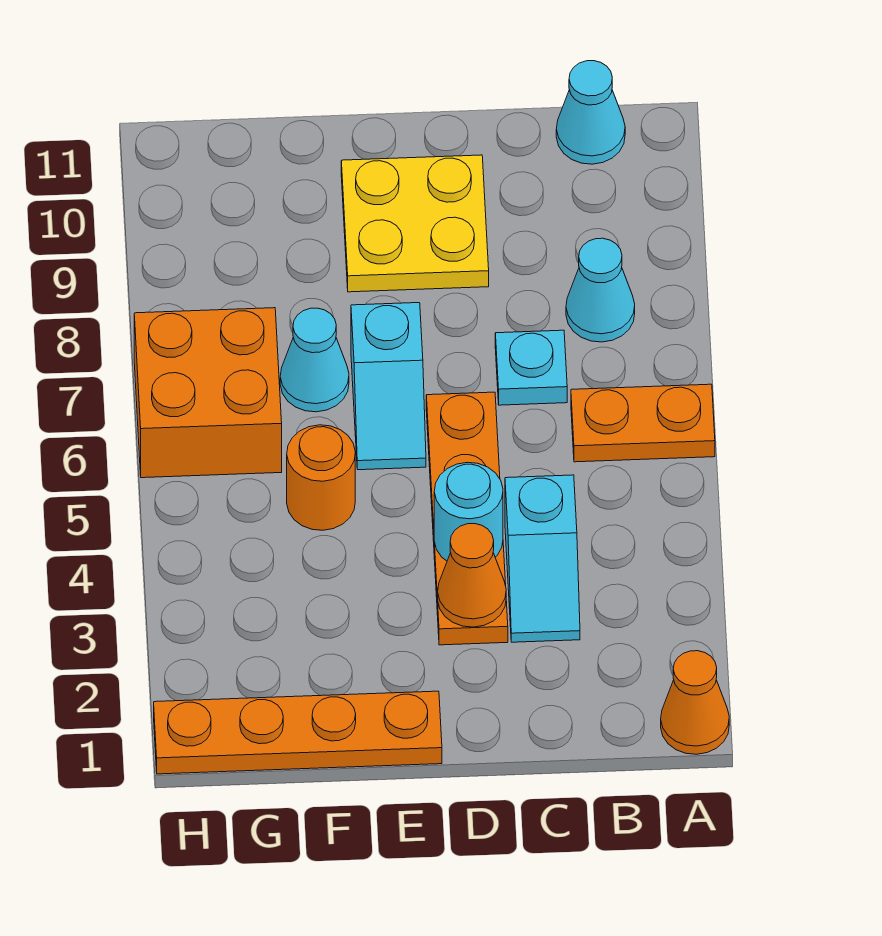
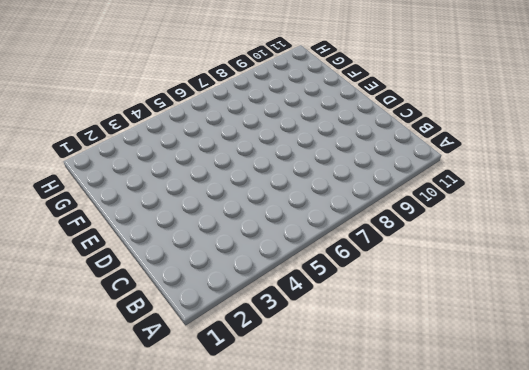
none -> orange 1x1 cone [661,651,729,754]
none -> orange 1x2 plate [571,384,715,462]
none -> cyan 1x1 cone [566,238,635,342]

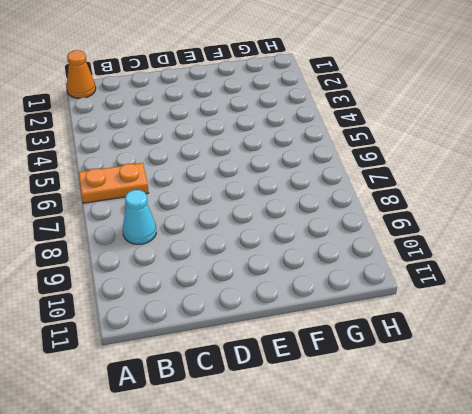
none -> cyan 1x1 cone [556,61,625,164]
none -> cyan 1x2 slope [505,475,580,642]
none -> cyan 1x1 plate [495,330,567,405]

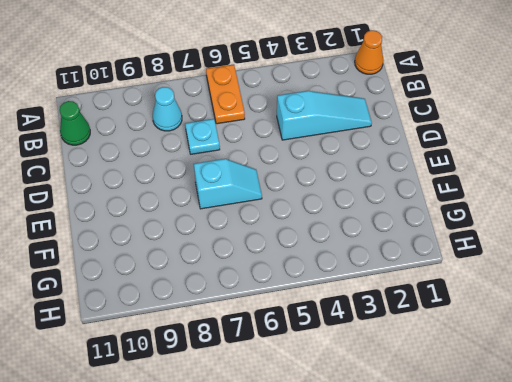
green 1x1 cone [60,101,90,145] -> cyan 1x1 cone [556,61,625,164]
cyan 1x3 slope [277,91,372,140] -> cyan 1x2 slope [505,475,580,642]
none -> orange 1x4 plate [426,392,508,645]
none -> yellow 2x2 plate [341,155,489,292]
none -> orange 1x4 plate [154,691,442,774]

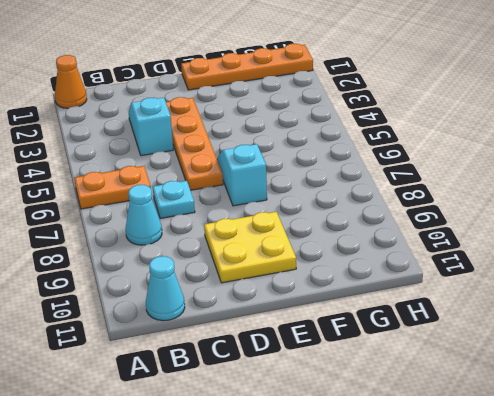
none -> orange 1x1 round brick [287,425,355,530]
none -> cyan 1x1 cone [280,308,349,412]
none -> orange 2x2 brick [134,308,282,478]

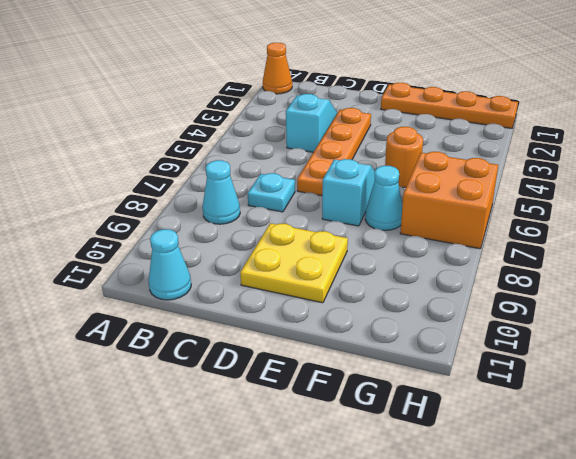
none -> orange 1x2 plate [571,384,715,462]
none -> orange 1x1 cone [438,524,506,627]
none -> cyan 1x1 round brick [434,462,503,561]

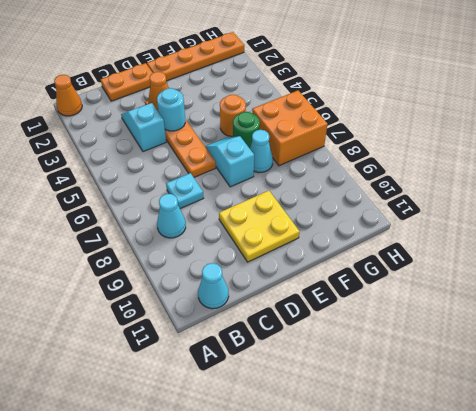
orange 1x2 plate [101,63,153,101] -> orange 1x2 plate moved to [571,384,715,462]
green 1x1 round brick [233,112,260,148] -> none

